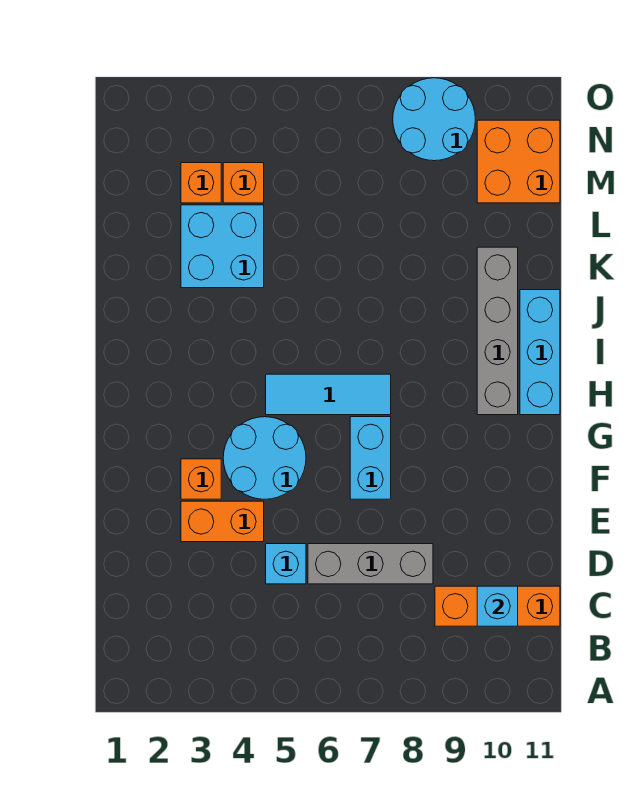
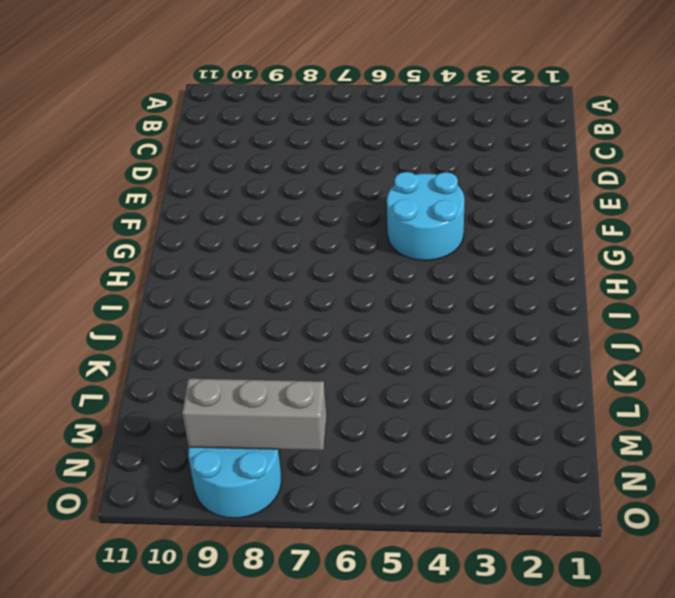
grey 1x3 brick [182,379,326,450] -> grey 1x3 brick moved to [308,544,433,584]
none -> orange 1x3 brick [435,586,560,626]
none -> cyan 1x1 brick [266,544,306,584]
none -> orange 1x2 brick [181,501,264,542]

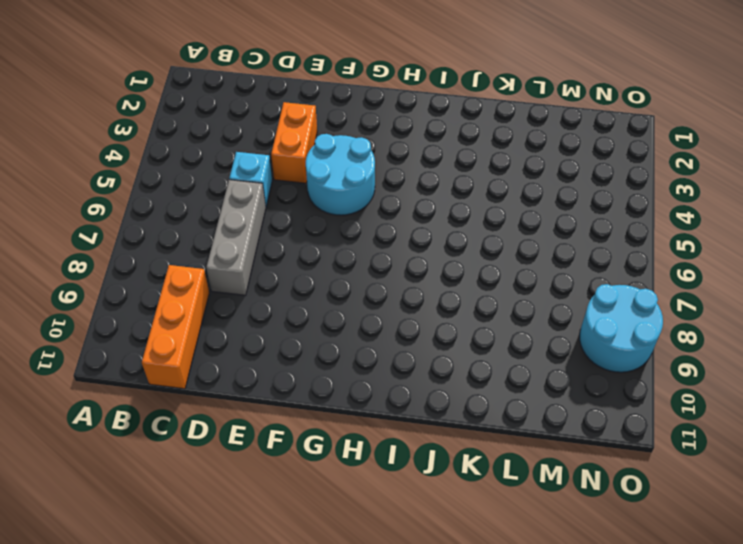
none -> orange 1x1 brick [181,459,221,499]
none -> cyan 1x2 brick [350,417,391,499]
none -> cyan 1x3 tile [266,374,391,415]

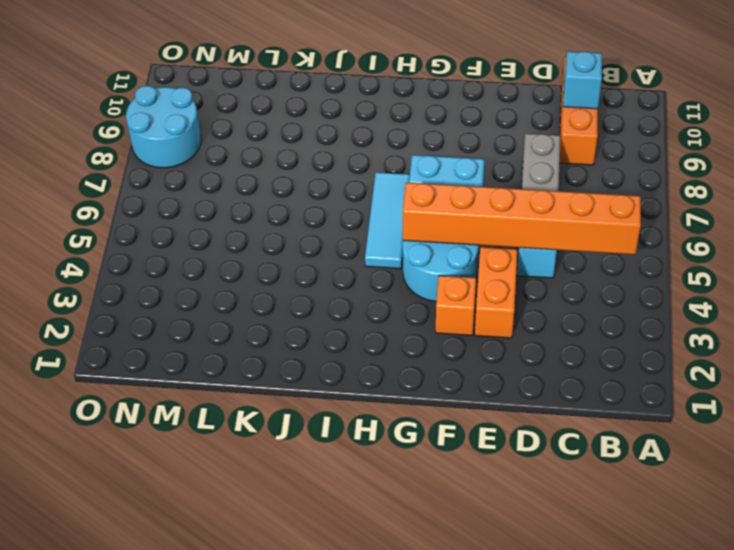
orange 1x6 brick [403,183,641,255] -> none
none -> grey 1x4 brick [477,247,518,415]
none -> cyan 1x3 brick [520,290,560,415]
none -> cyan 2x2 brick [181,205,264,288]

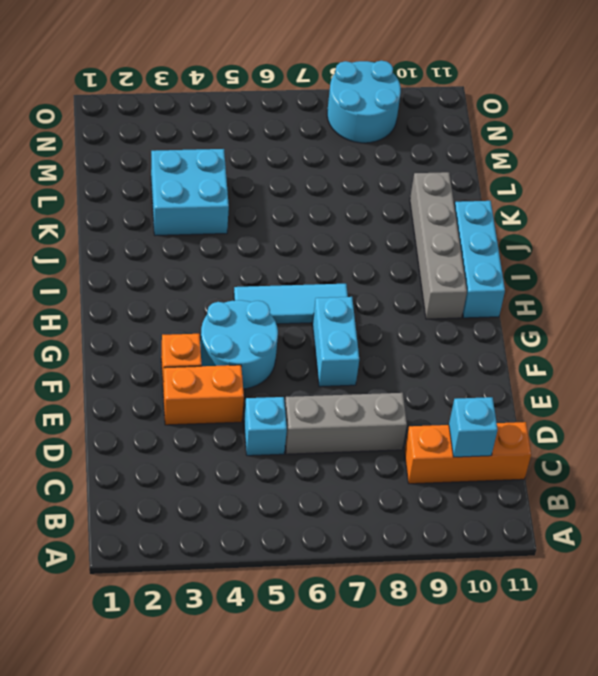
none -> orange 1x1 brick [181,163,221,203]
none -> orange 1x1 brick [223,163,264,203]
none -> orange 2x2 brick [477,120,560,203]

